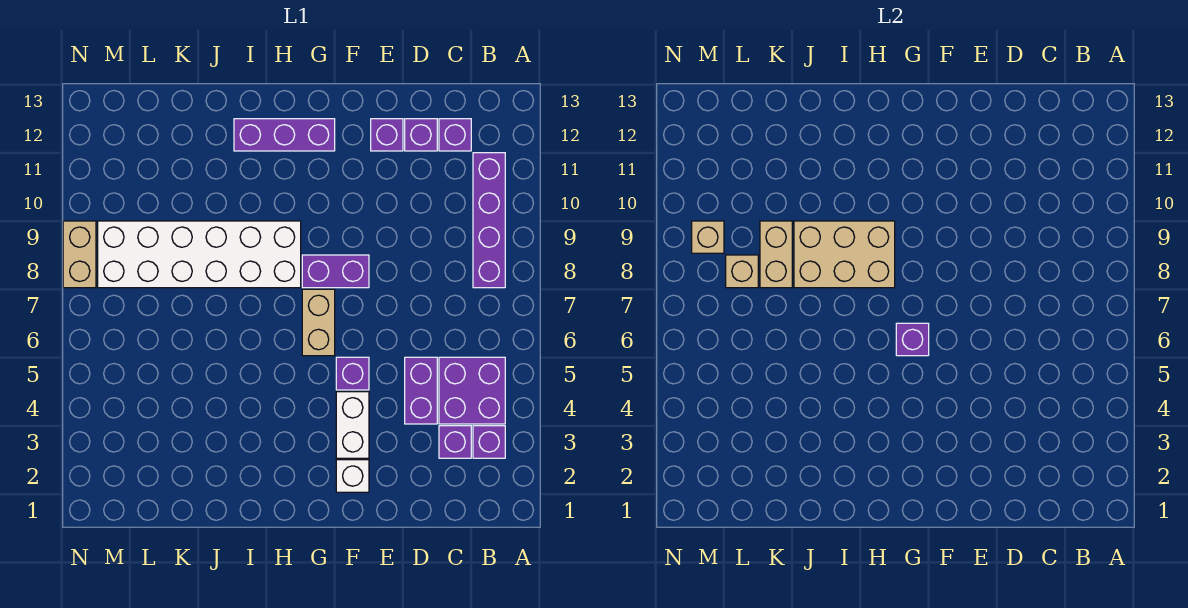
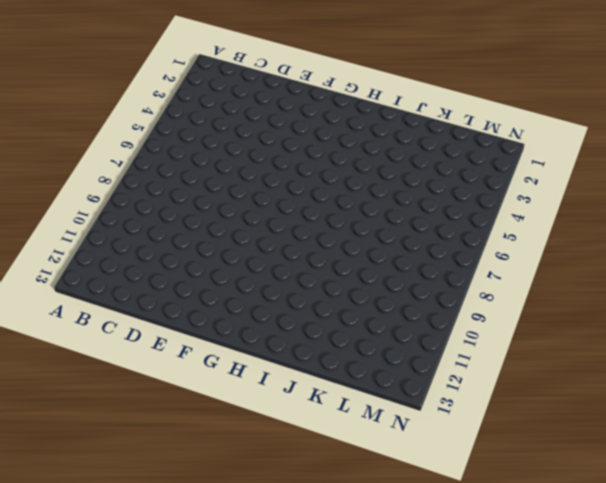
none -> purple 1x1 brick [473,426,505,458]
none -> purple 2x2 brick [439,357,505,424]
none -> purple 1x4 brick [473,153,505,288]

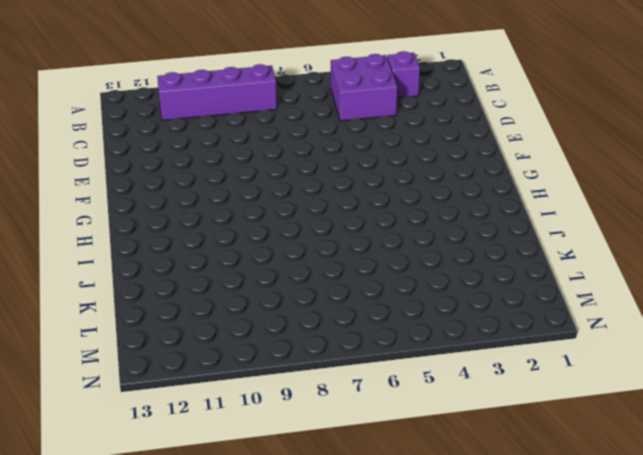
none -> purple 1x1 brick [439,426,471,458]
none -> purple 1x1 brick [439,119,471,151]
none -> purple 1x2 brick [405,357,437,424]

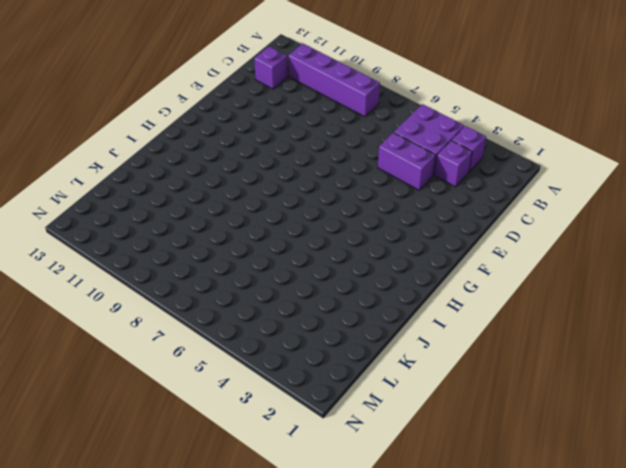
none -> purple 1x1 brick [405,119,437,151]
none -> purple 1x1 brick [371,119,403,151]
none -> white 1x1 brick [336,460,369,492]

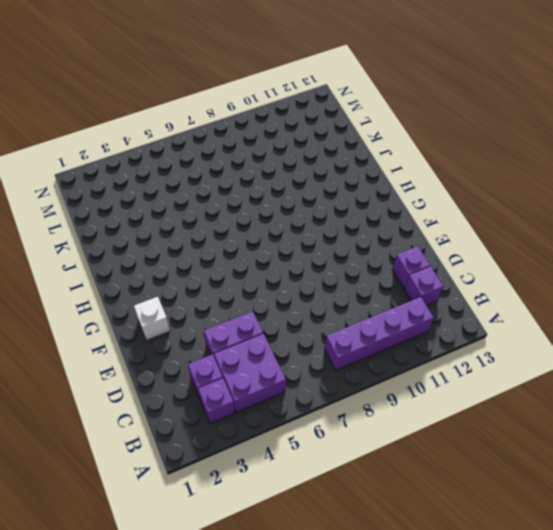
none -> purple 1x1 brick [371,119,403,151]
none -> white 1x2 brick [336,392,369,458]
none -> purple 1x1 brick [336,357,369,390]

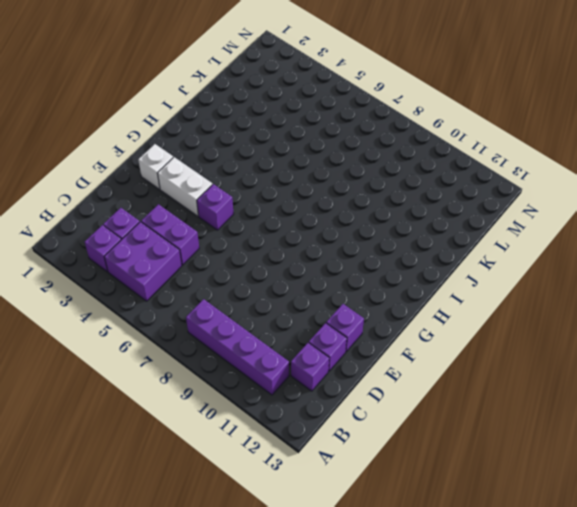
none -> purple 1x2 brick [302,255,369,288]
none -> tan 1x2 brick [302,289,335,356]
none -> purple 1x3 brick [234,119,335,151]

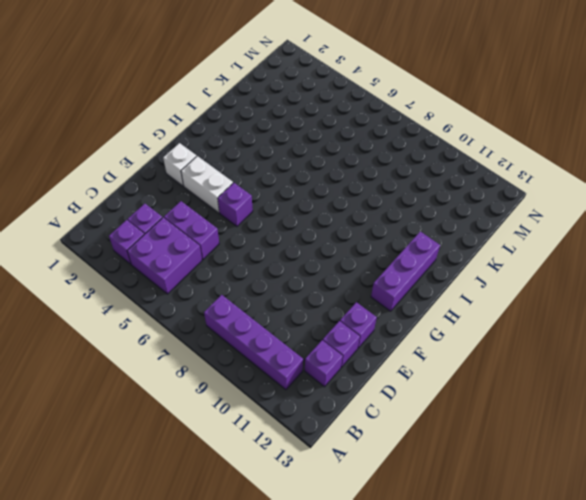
none -> purple 1x2 brick [302,255,369,288]
none -> tan 1x2 brick [302,289,335,356]
none -> white 2x6 brick [98,221,301,288]

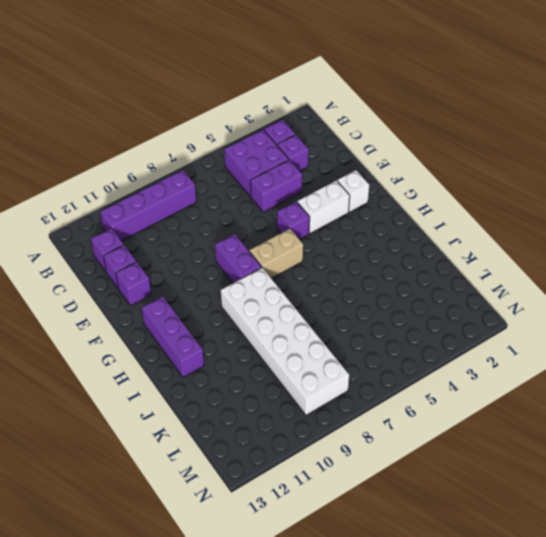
none -> tan 1x2 brick [63,221,96,288]
none -> purple 1x1 brick [896,323,929,356]
none -> tan 2x3 brick [794,221,895,288]

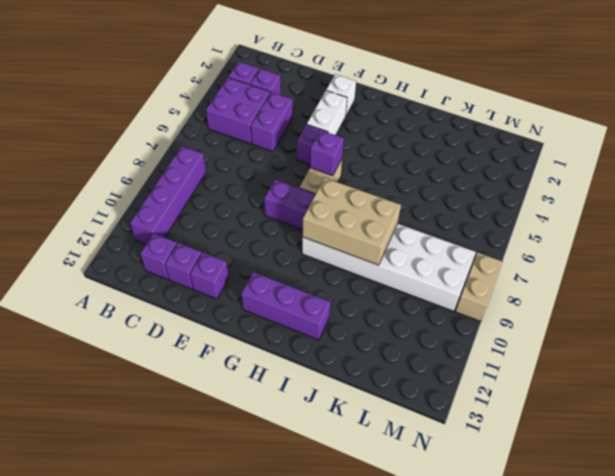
none -> tan 1x2 brick [760,221,792,288]
none -> tan 1x1 brick [726,255,758,288]
none -> tan 1x1 brick [692,221,724,253]

